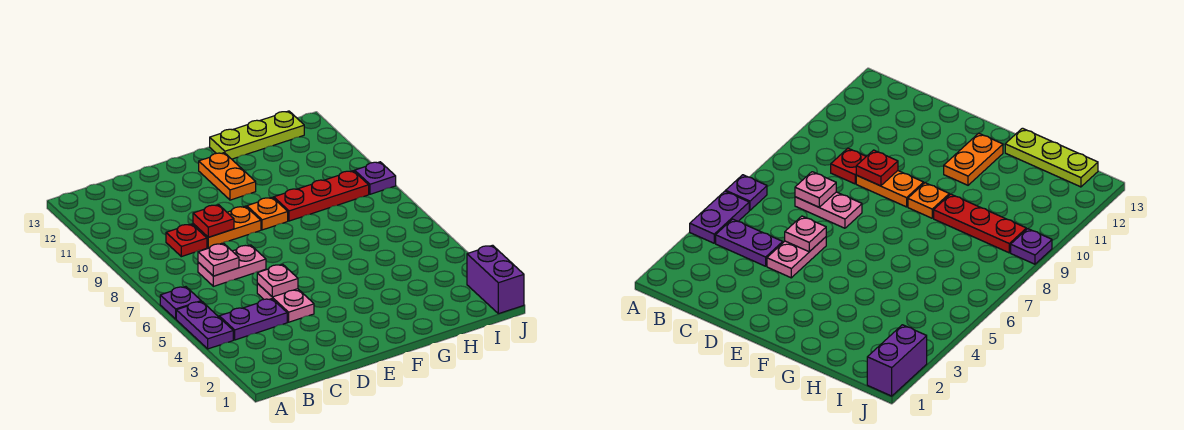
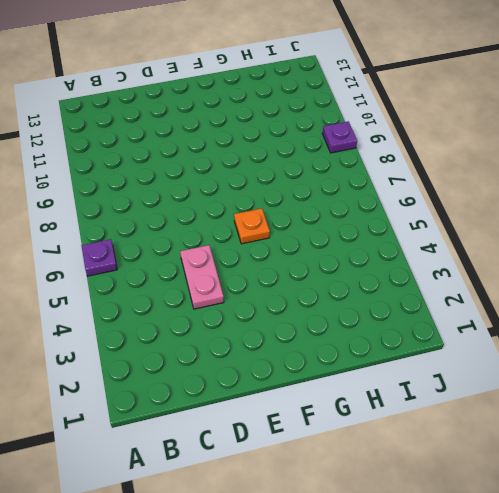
orange 1x1 plate [234,208,270,244] -> orange 1x1 plate moved to [247,197,288,230]
none -> purple 1x2 plate [176,301,233,349]
none -> purple 1x2 plate [219,299,287,340]
none -> pink 1x2 plate [198,245,266,286]

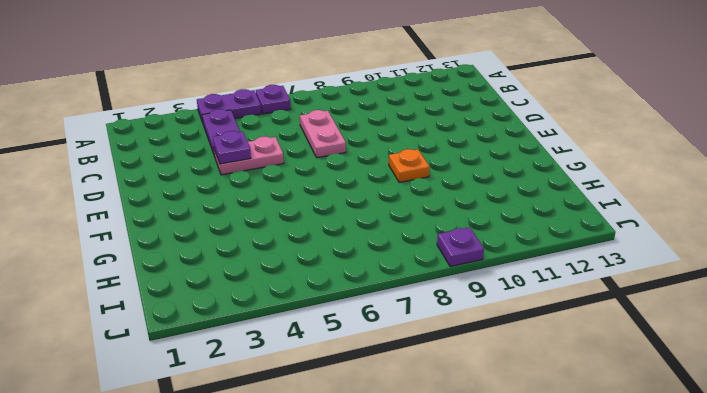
purple 1x1 plate [213,131,251,164] -> none
none -> red 1x1 plate [166,224,207,257]
none -> orange 1x2 plate [193,206,261,248]
none -> orange 1x2 plate [199,153,256,200]

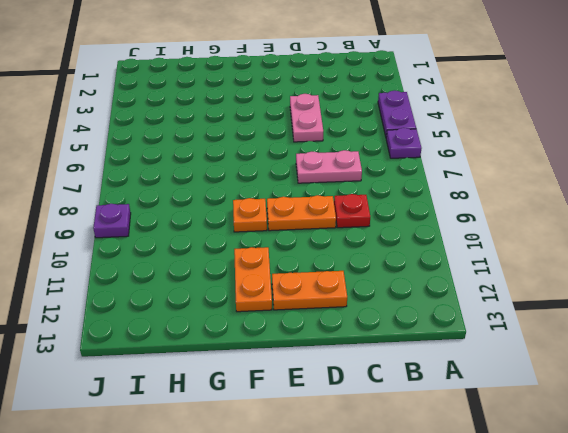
orange 1x2 plate [272,271,347,310] -> none
none -> purple 1x2 plate [219,299,287,340]
none -> red 1x3 plate [274,171,369,221]
none -> lime 1x3 plate [210,111,304,159]

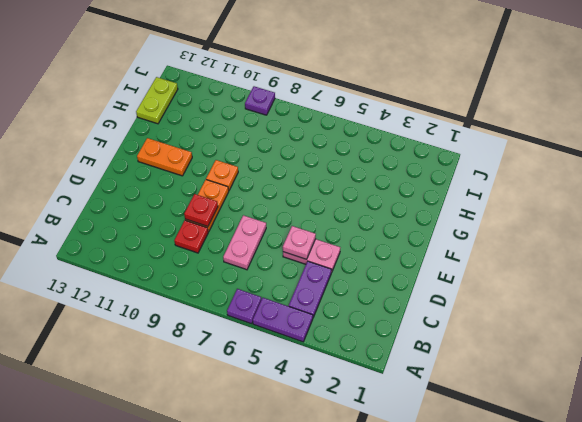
lime 1x2 plate [136,77,178,124] -> lime 1x3 plate [210,111,304,159]
none -> red 1x3 plate [274,171,369,221]
none -> purple 1x2 brick [467,245,524,314]
none -> pink 1x1 plate [198,243,239,276]

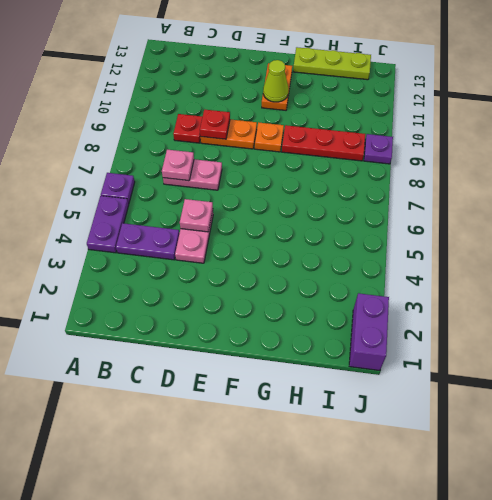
lime 1x1 cone [263,60,289,102] -> none

